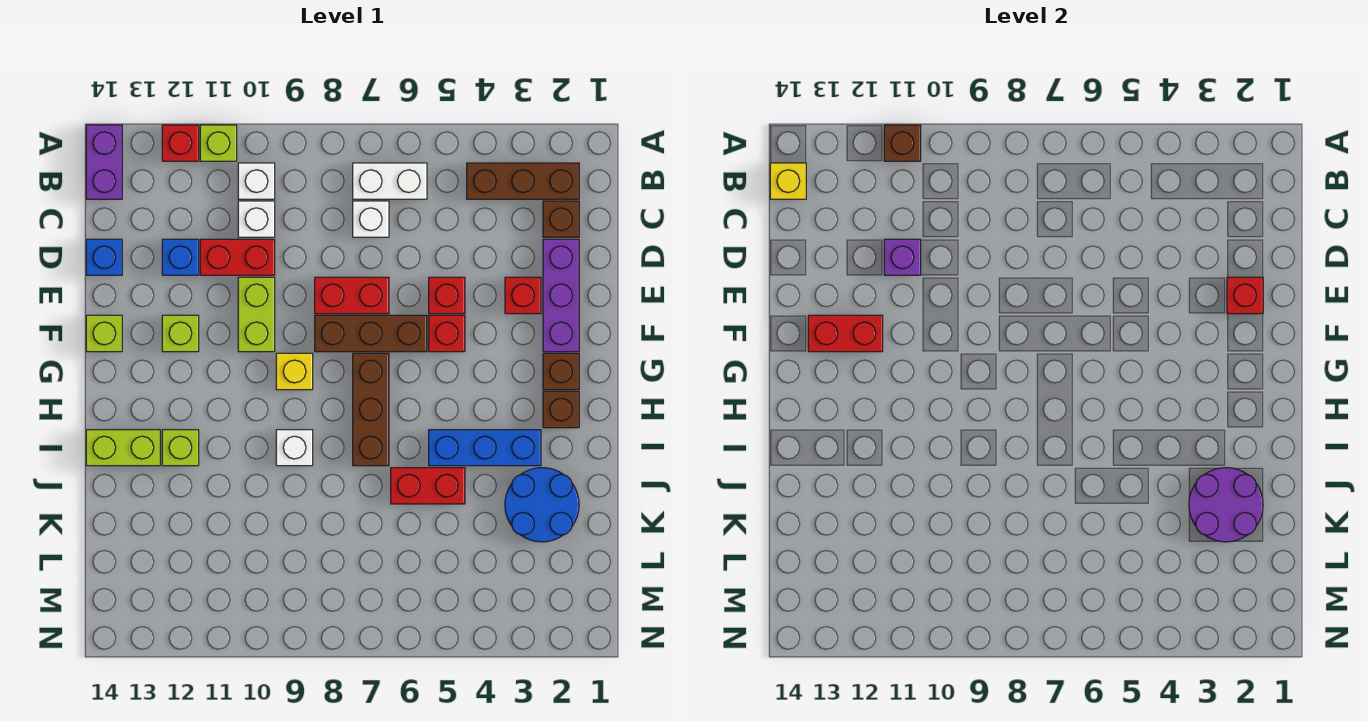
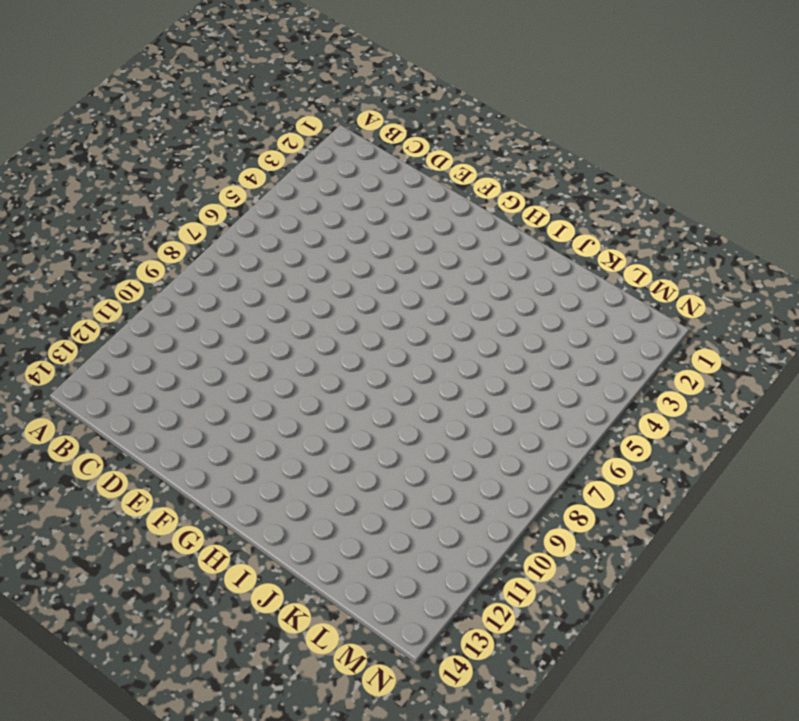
none -> lime 1x1 brick [200,125,237,161]
none -> red 1x1 brick [162,125,199,161]
none -> purple 1x2 brick [86,125,122,199]
none -> brown 1x3 brick [467,163,579,199]

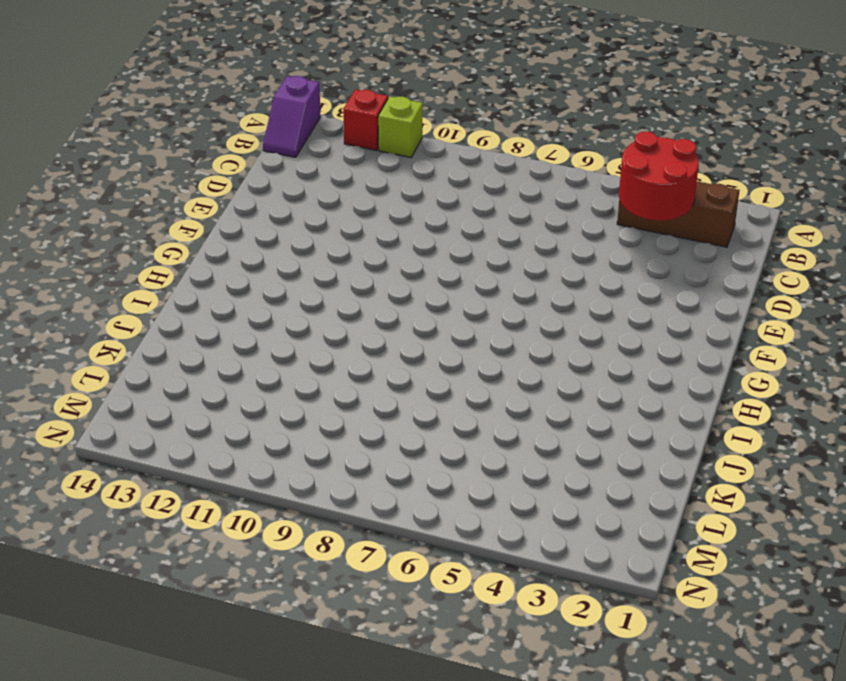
purple 1x2 slope [263,76,321,157] -> purple 1x2 brick [86,125,122,199]
red 2x2 round brick [619,132,699,221] -> none
none -> white 1x2 brick [353,163,427,199]
none -> white 1x1 brick [238,163,275,199]
none -> brown 1x1 brick [543,201,579,237]
none -> white 1x1 brick [353,201,389,237]

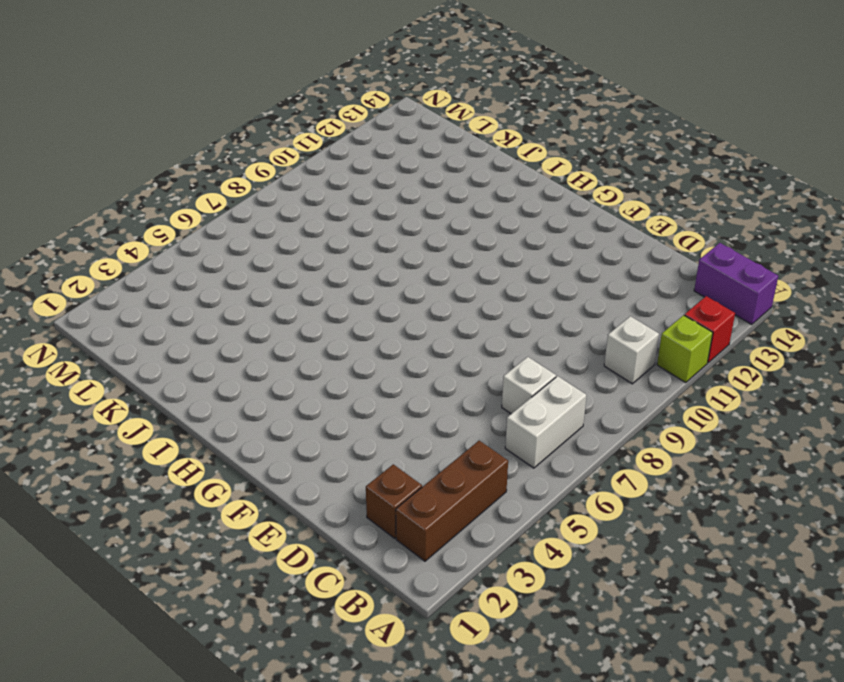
none -> white 1x1 brick [238,201,275,237]
none -> purple 1x3 brick [543,239,579,352]
none -> red 1x2 brick [200,239,275,275]
none -> blue 1x1 brick [162,239,199,275]

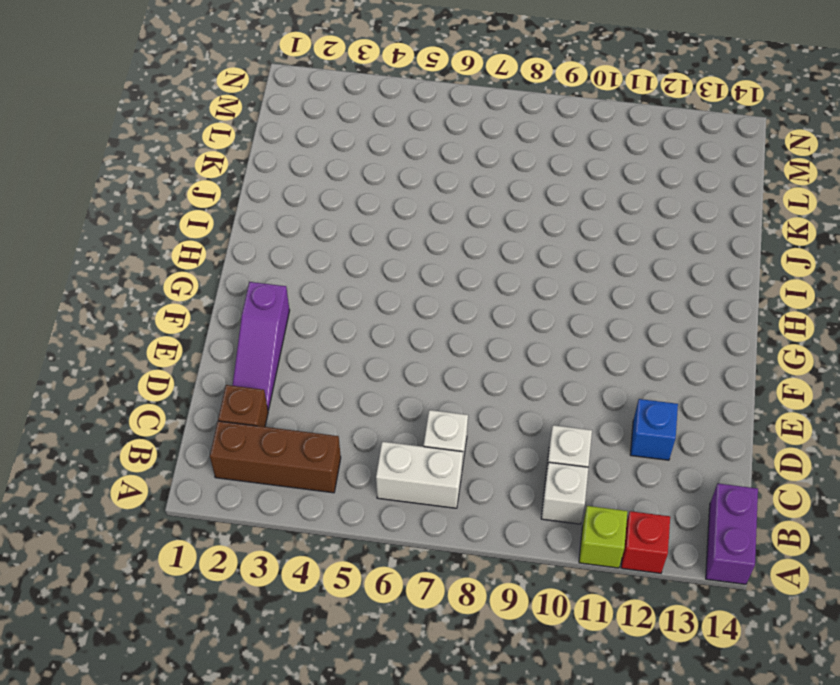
purple 1x3 slope [232,282,290,410] -> purple 1x3 brick [543,239,579,352]
none -> red 1x2 brick [200,239,275,275]
none -> blue 1x1 brick [86,239,122,275]
none -> red 1x1 brick [505,277,541,314]
none -> red 1x1 brick [429,277,465,314]

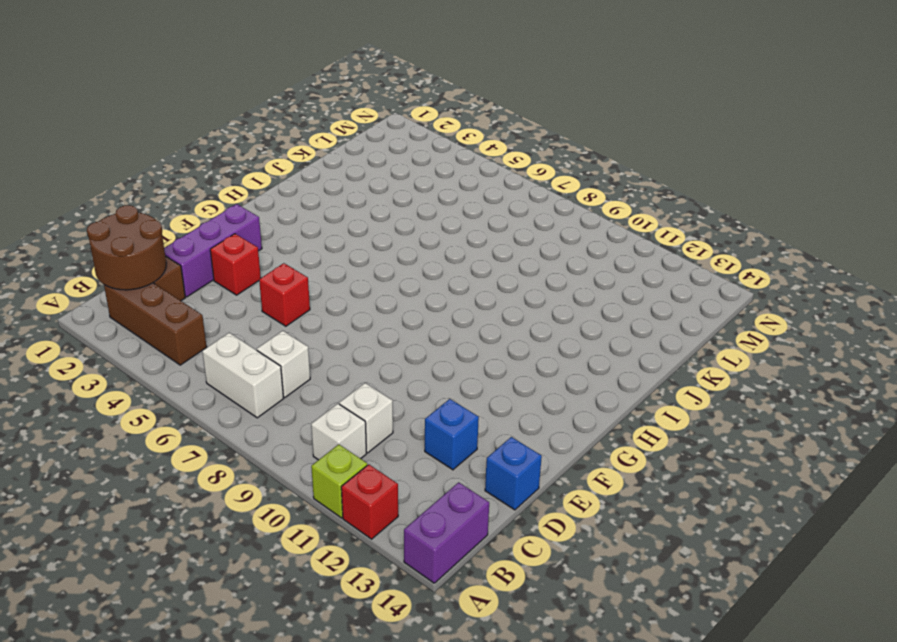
brown 2x2 round brick [87,205,166,290] -> none
none -> red 1x2 brick [200,239,275,275]
none -> red 1x2 brick [315,277,389,314]
none -> lime 1x2 brick [238,277,275,352]
none -> red 1x1 brick [429,315,465,352]

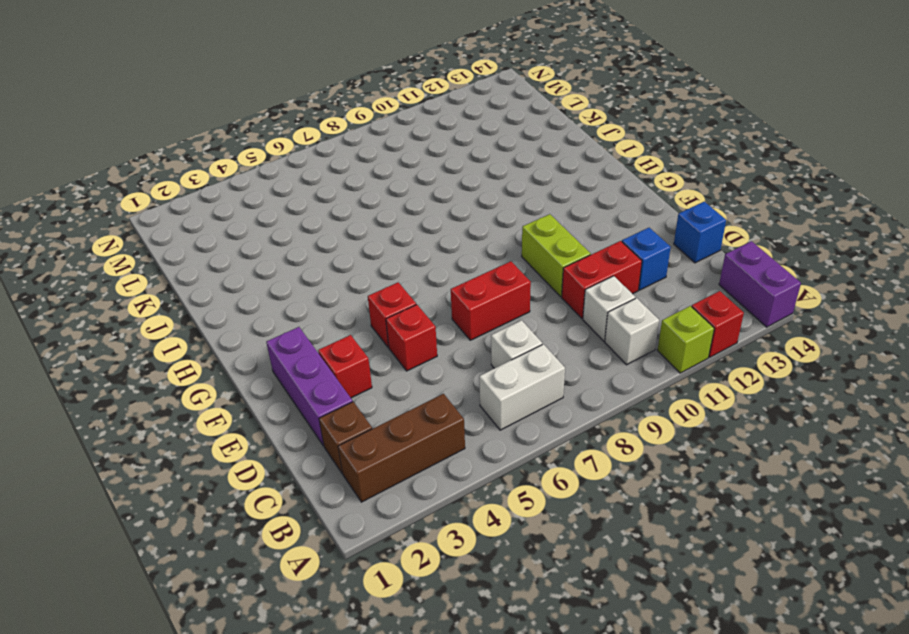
none -> brown 1x3 brick [315,315,427,352]
none -> lime 1x1 brick [162,315,199,352]
none -> lime 1x1 brick [86,315,122,352]
none -> brown 1x1 brick [543,353,579,390]

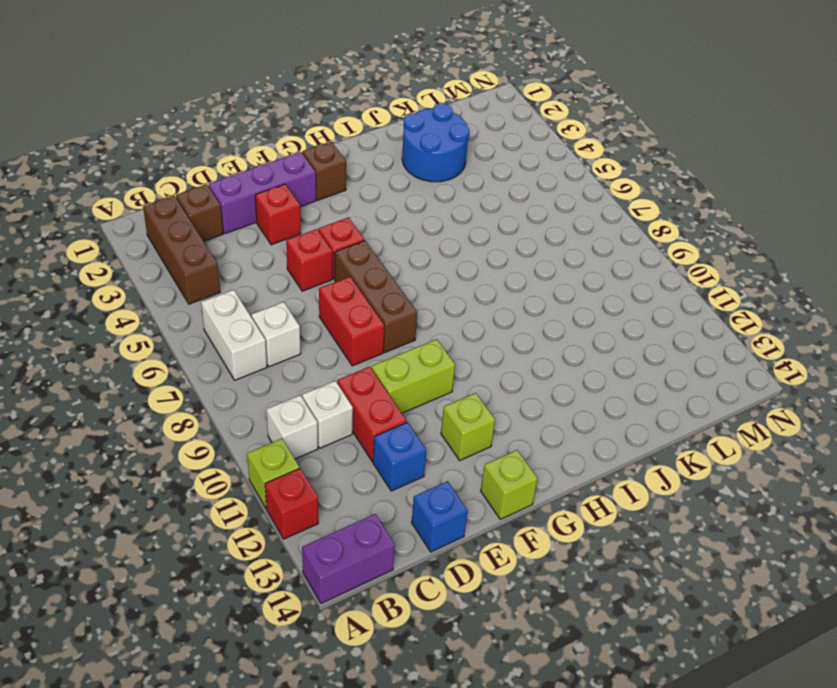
none -> brown 1x3 brick [353,353,389,466]
none -> yellow 1x1 brick [276,353,313,390]
none -> brown 1x1 brick [543,391,579,428]
none -> blue 1x3 brick [429,430,541,466]

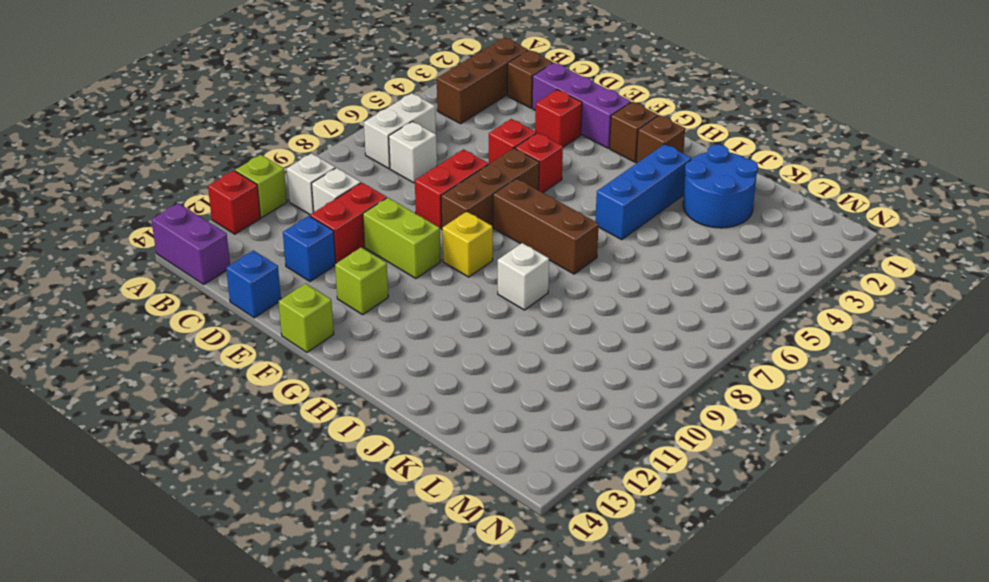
none -> lime 1x1 brick [162,430,199,466]
none -> lime 1x2 brick [86,430,160,466]
none -> red 1x2 brick [391,468,465,504]
none -> brown 1x1 brick [884,125,921,161]

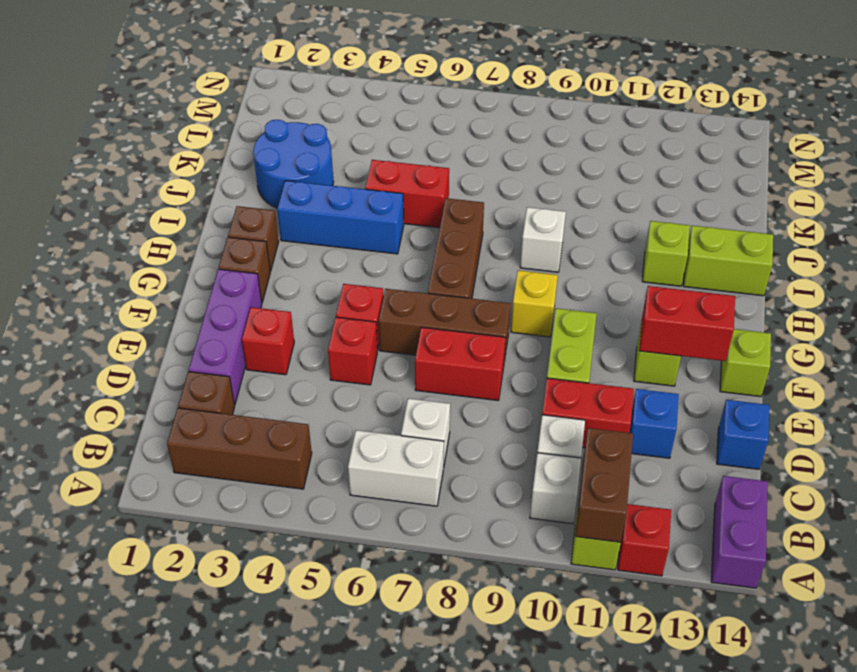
brown 1x2 brick [575,428,633,542] -> brown 1x1 brick [884,125,921,161]
none -> yellow 1x1 brick [770,163,806,199]
none -> purple 1x1 brick [884,239,921,275]
none -> red 1x1 brick [1227,277,1263,314]
none -> purple 2x2 round brick [1189,468,1263,542]

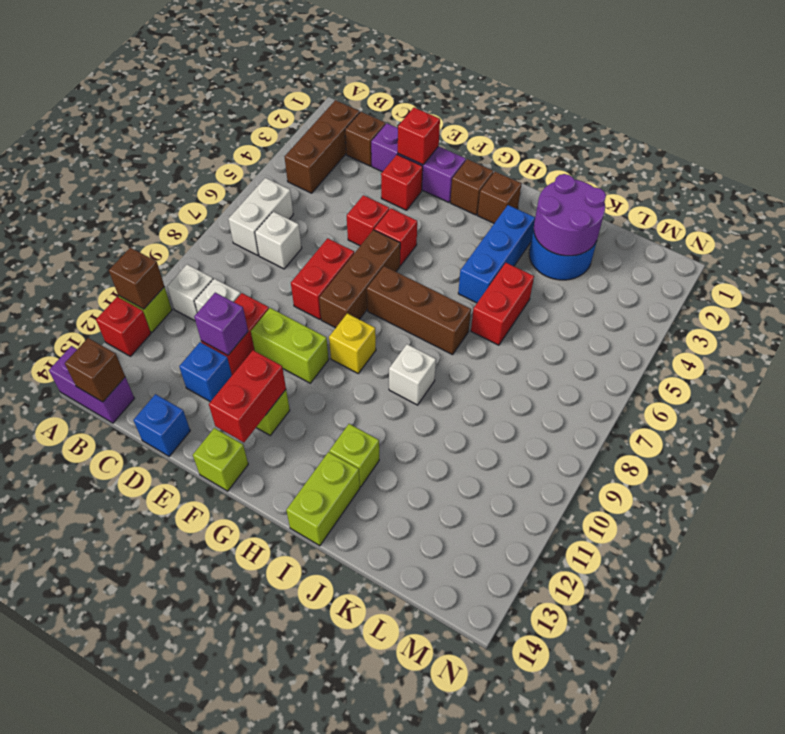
brown 1x1 brick [65,338,125,402] -> yellow 1x1 brick [770,163,806,199]

